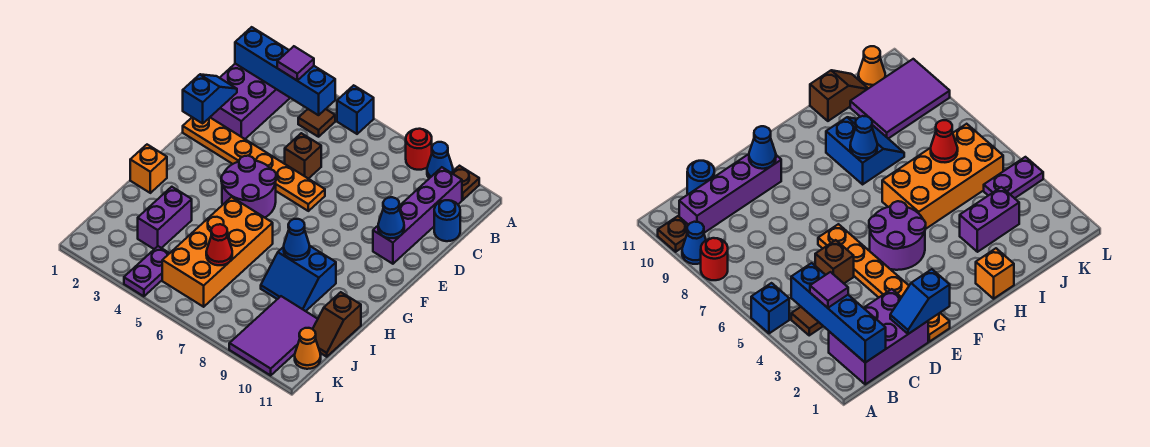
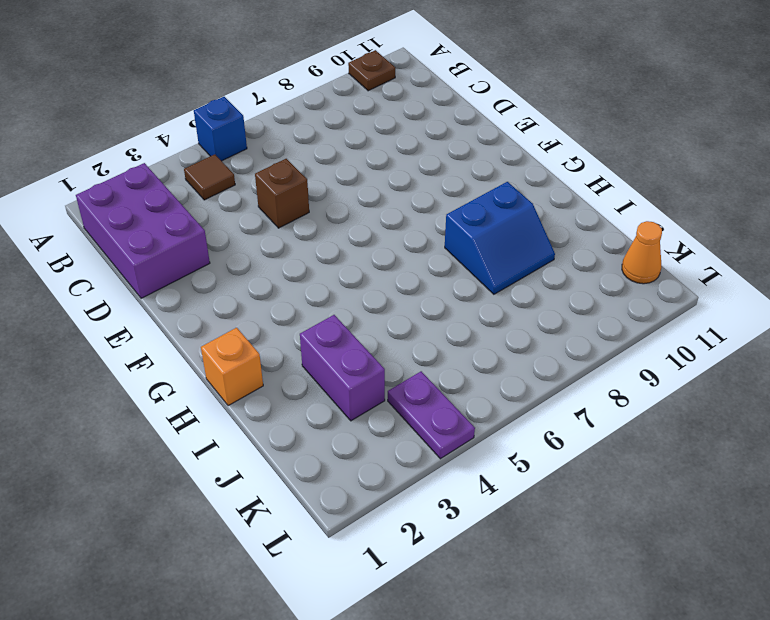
none -> red 1x1 round brick [406,129,432,170]
none -> blue 1x1 cone [427,142,453,178]
none -> purple 1x4 brick [373,167,462,264]

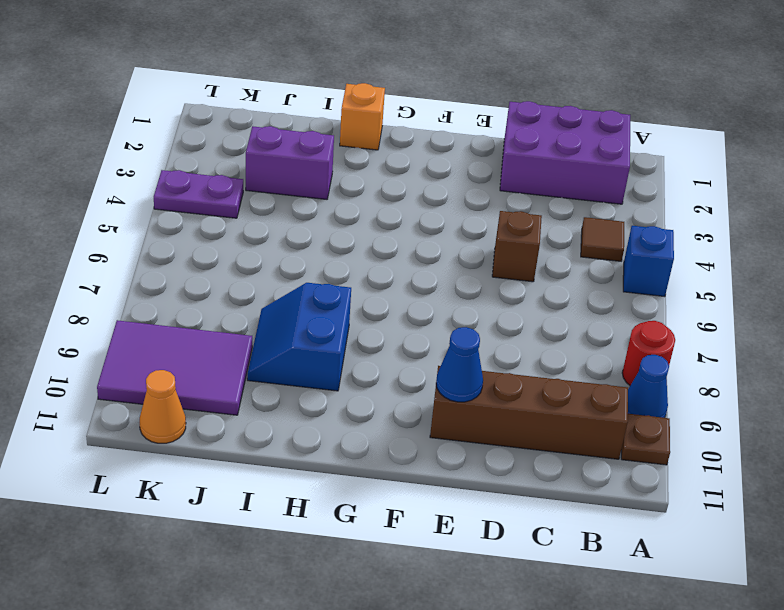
brown 1x4 brick [430,366,628,459] -> purple 1x4 brick [373,167,462,264]
none -> blue 1x1 round brick [434,200,460,241]
none -> orange 1x6 plate [183,117,325,211]
none -> purple 2x2 round brick [221,156,276,218]

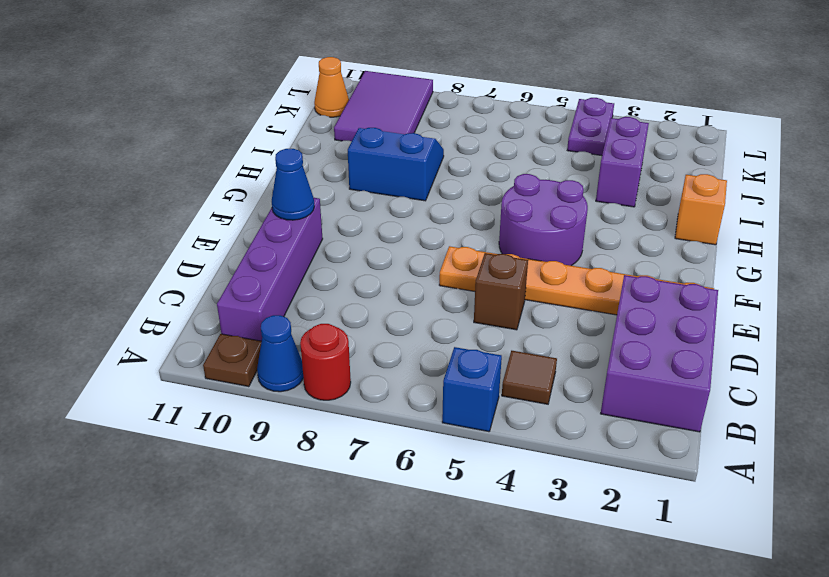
none -> blue 1x1 round brick [434,200,460,241]
none -> orange 2x4 brick [162,197,273,307]
none -> brown 1x2 slope [313,292,361,357]

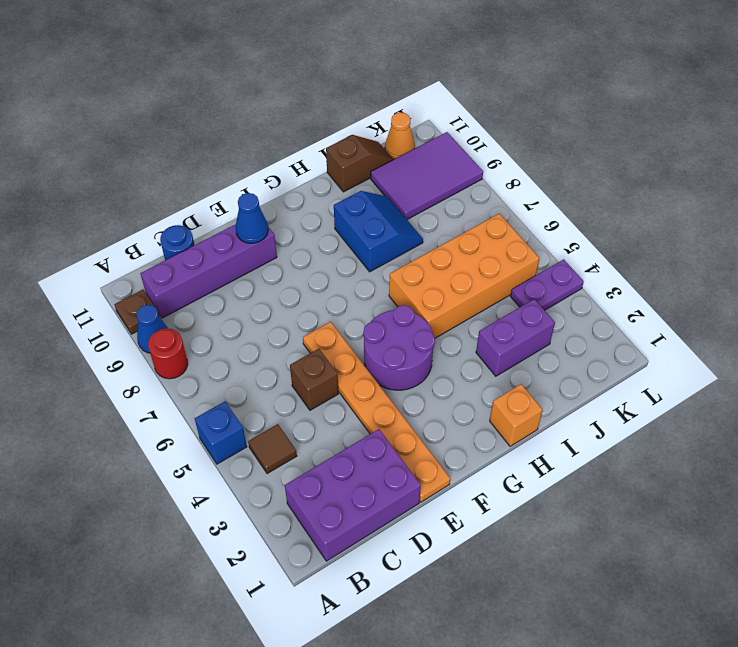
none -> blue 1x4 brick [235,27,335,115]
none -> blue 1x2 slope [183,74,237,123]
none -> blue 1x1 cone [284,219,310,260]

